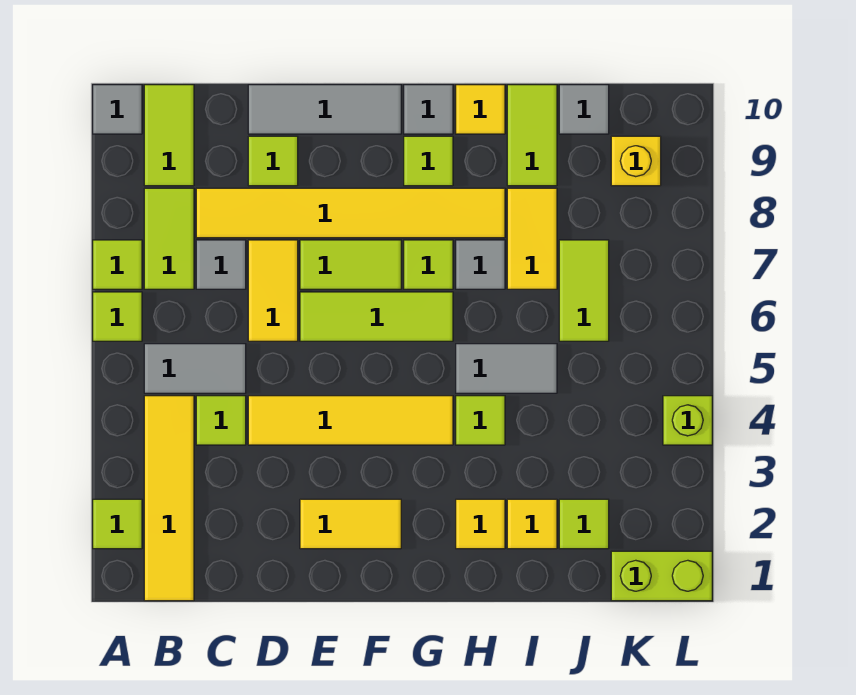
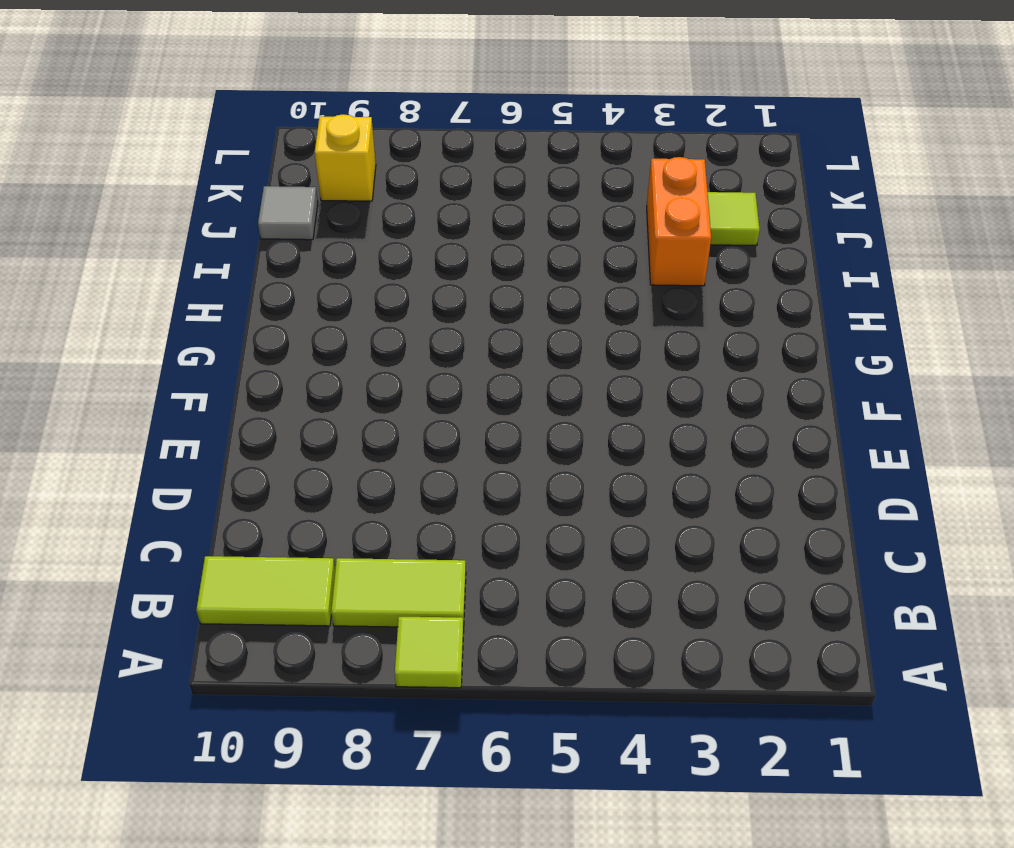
orange 1x2 brick [647,157,711,286] -> none
none -> lime 1x1 tile [93,499,142,549]
none -> lime 1x1 tile [93,292,142,341]
none -> grey 1x1 tile [93,85,142,134]
none -> yellow 1x4 tile [144,396,194,601]

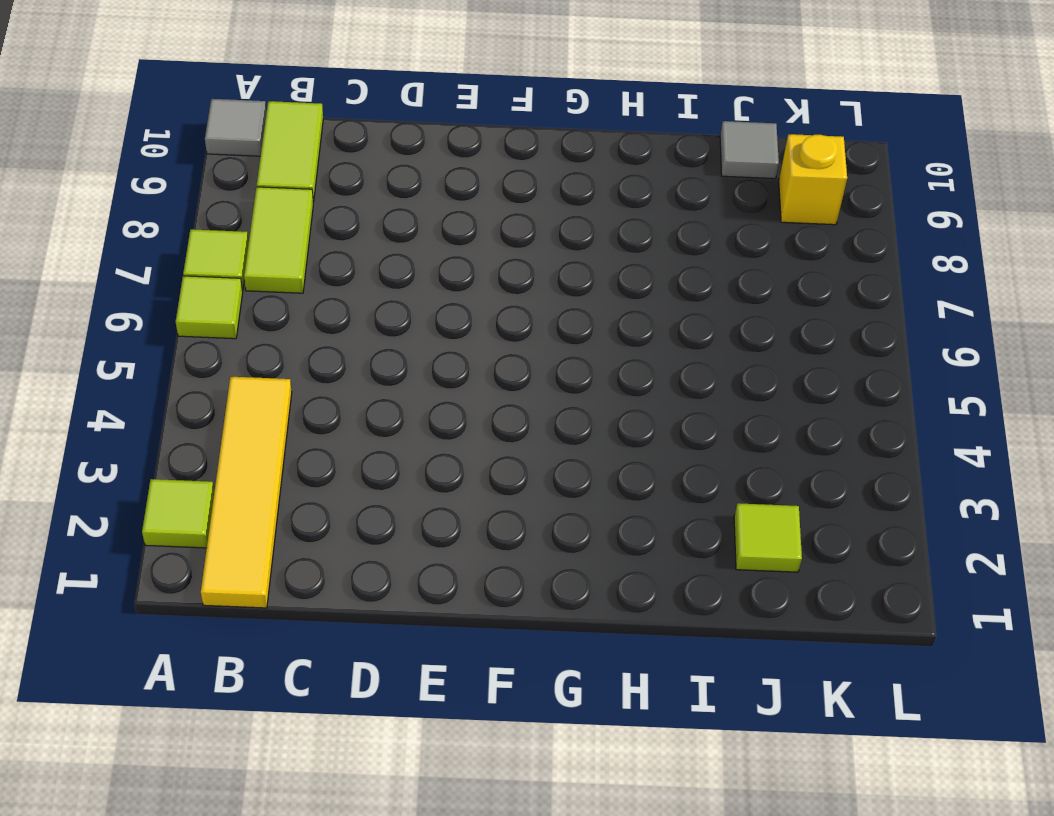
none -> grey 1x2 tile [144,344,246,393]
none -> lime 1x1 tile [196,396,246,445]
none -> grey 1x1 tile [196,240,246,289]
none -> yellow 1x6 tile [196,188,505,238]

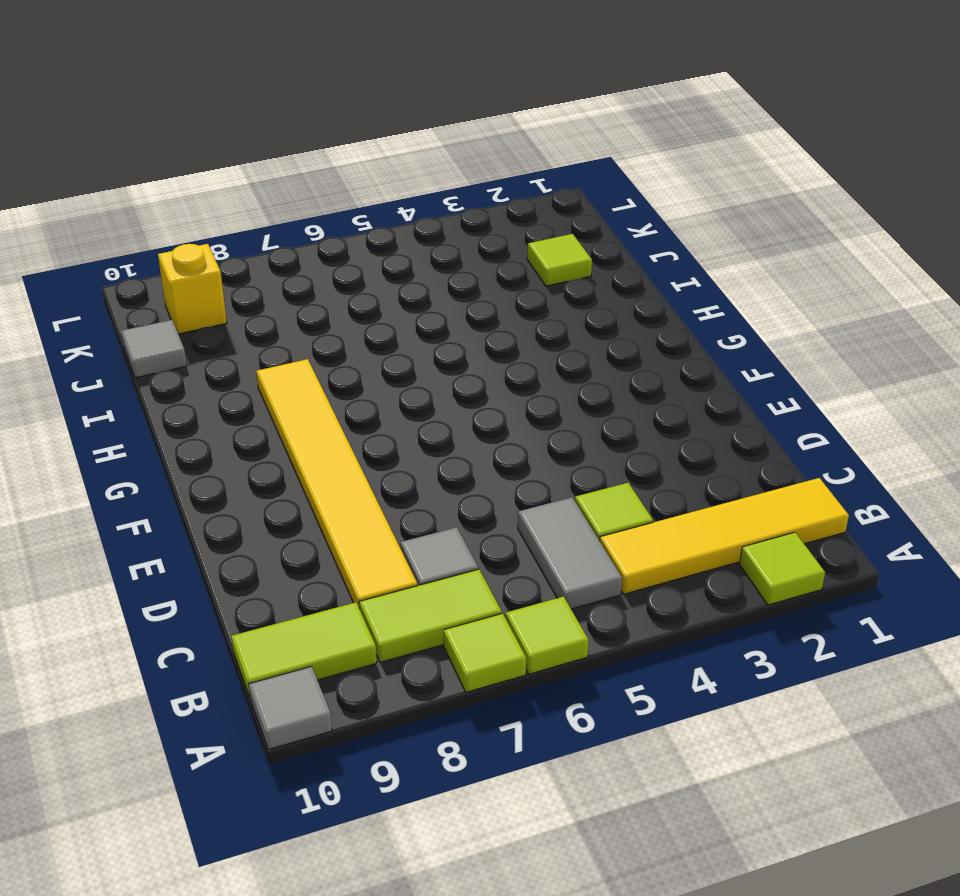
none -> yellow 1x4 tile [248,396,453,445]
none -> yellow 1x2 tile [248,240,298,341]
none -> lime 1x1 tile [248,136,298,186]
none -> grey 1x3 tile [248,85,401,134]

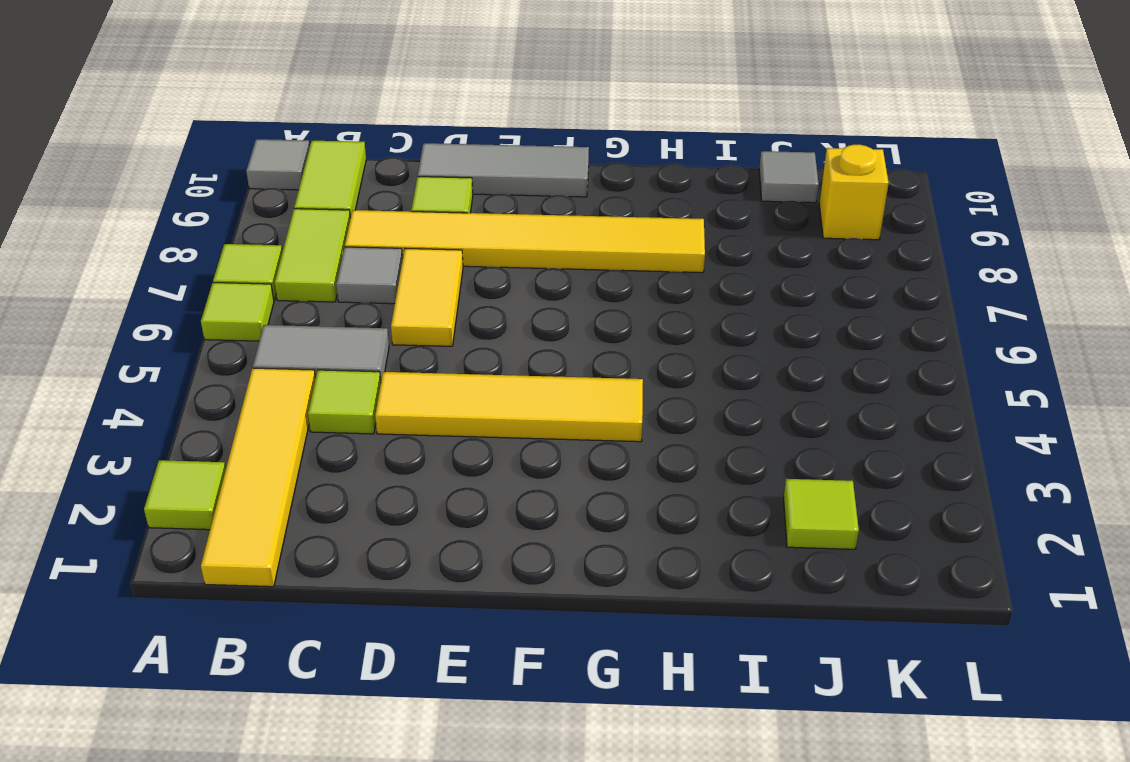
none -> yellow 1x2 tile [300,499,401,549]
none -> lime 1x3 tile [300,292,453,341]
none -> lime 1x2 tile [300,240,401,289]
none -> lime 1x1 tile [404,240,453,289]

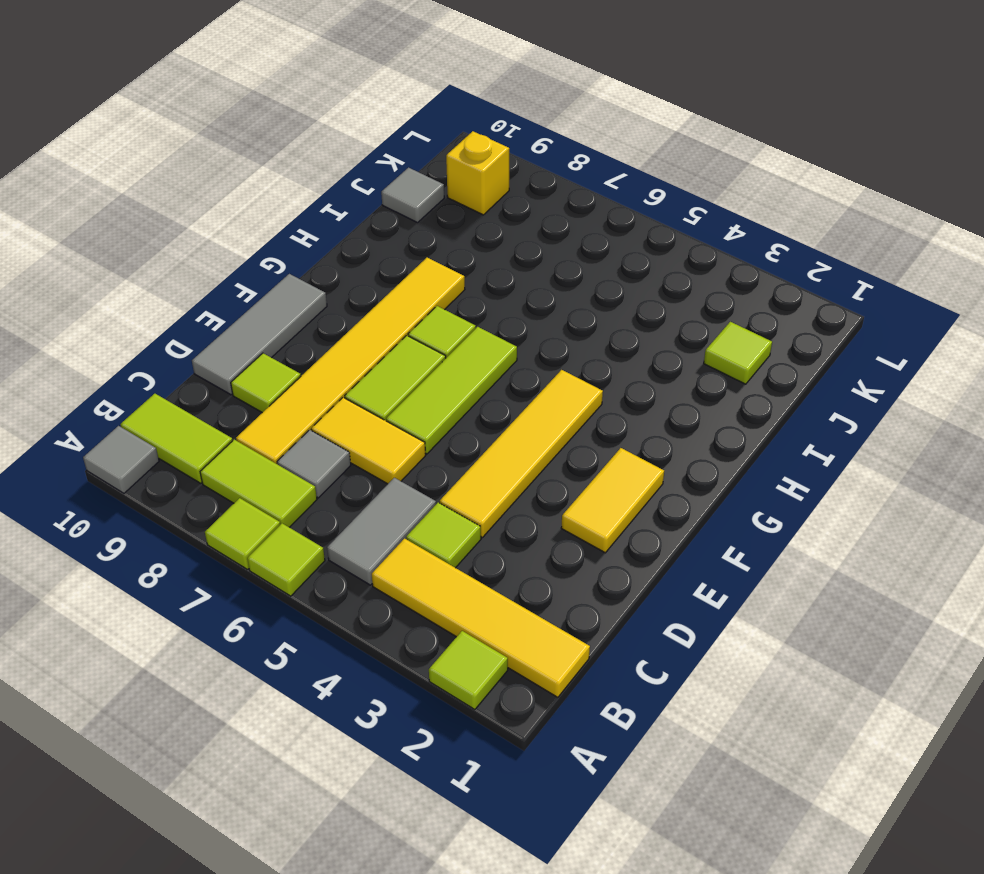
none -> lime 1x1 tile [404,136,453,186]
none -> grey 1x1 tile [404,85,453,134]
none -> yellow 1x1 tile [456,499,505,549]
none -> lime 1x1 tile [456,396,505,445]

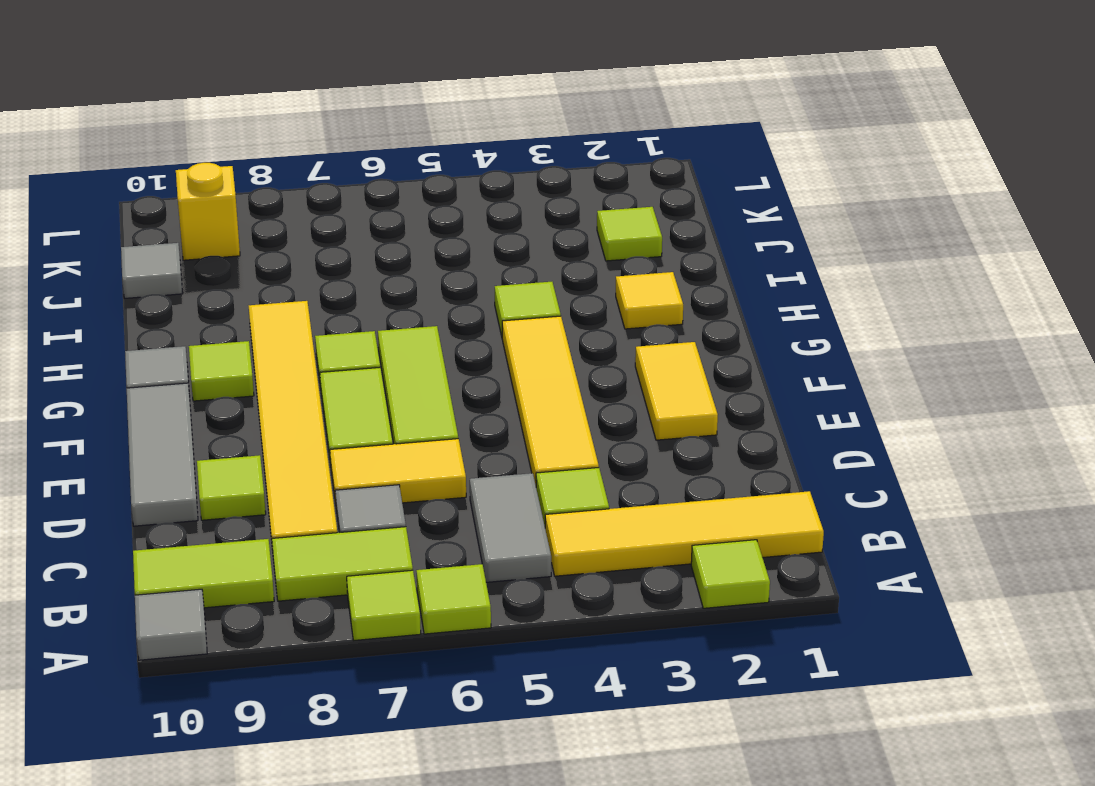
none -> grey 1x2 tile [456,344,557,393]
none -> grey 1x1 tile [456,240,505,289]
none -> yellow 1x1 tile [456,85,505,134]
none -> yellow 1x1 tile [507,499,557,549]

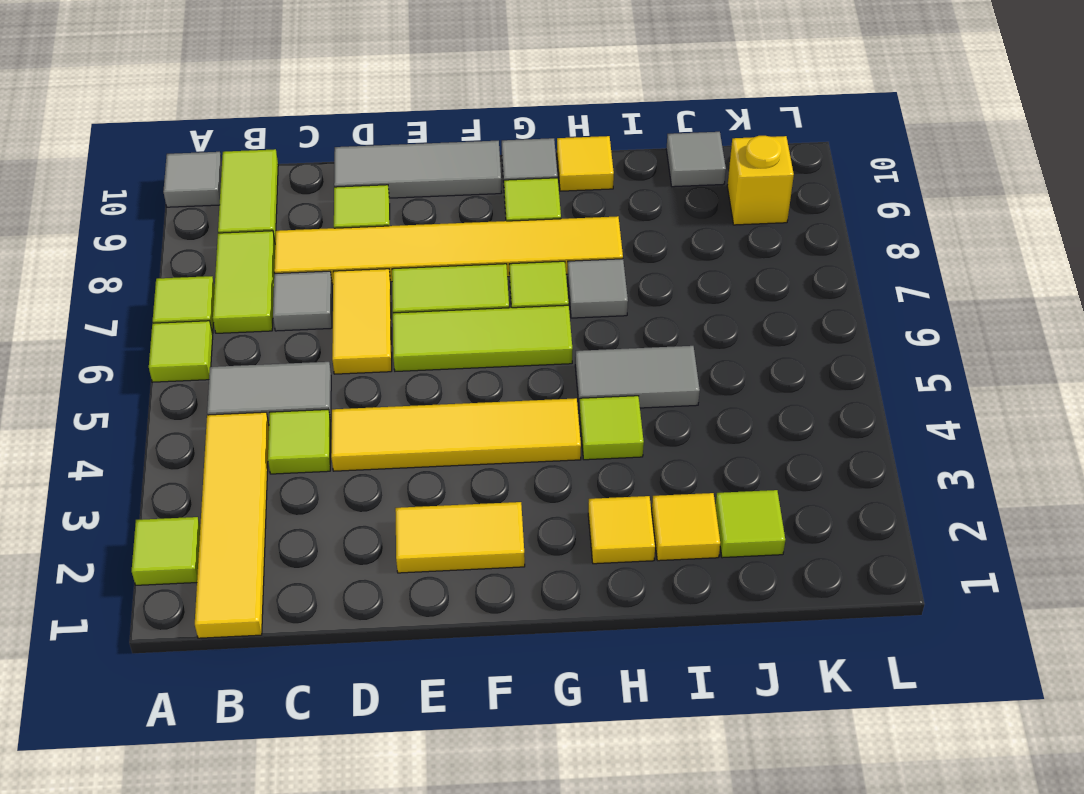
none -> yellow 1x2 tile [507,188,557,289]
none -> lime 1x2 tile [507,85,557,186]
none -> lime 1x2 tile [559,240,609,341]
none -> lime 1x2 brick [611,551,712,601]

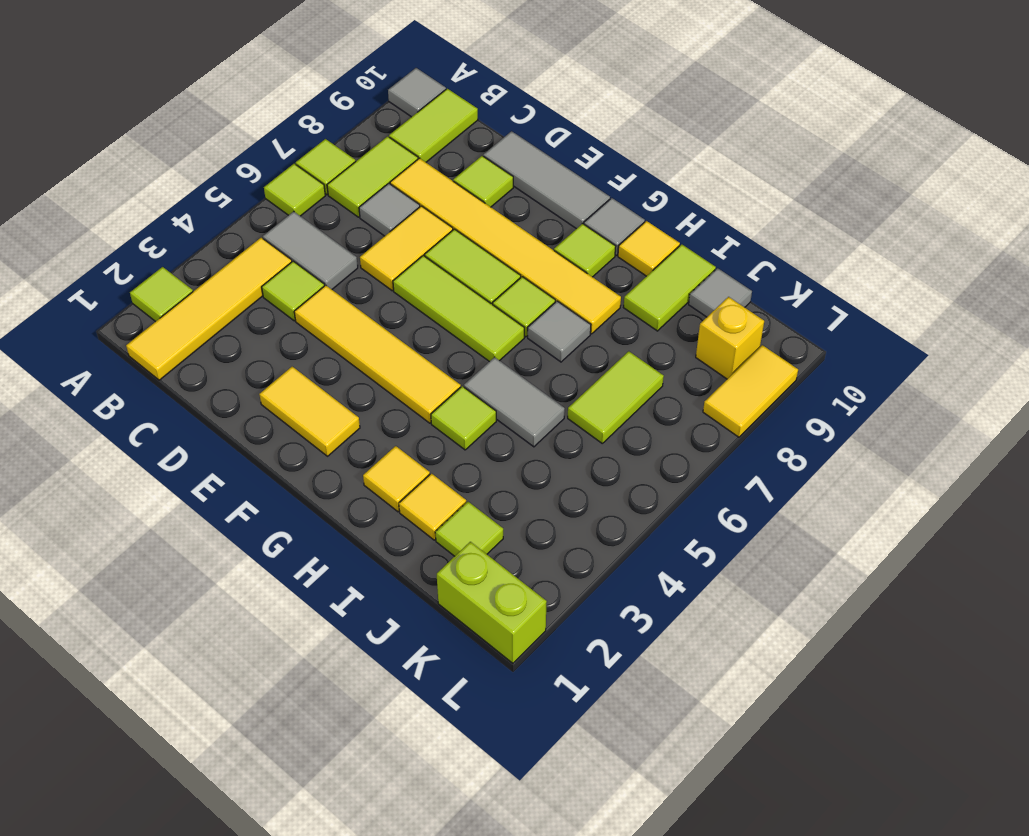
yellow 1x2 tile [703,345,798,437] -> yellow 1x2 tile moved to [507,188,557,289]
none -> lime 1x1 brick [663,396,712,445]

